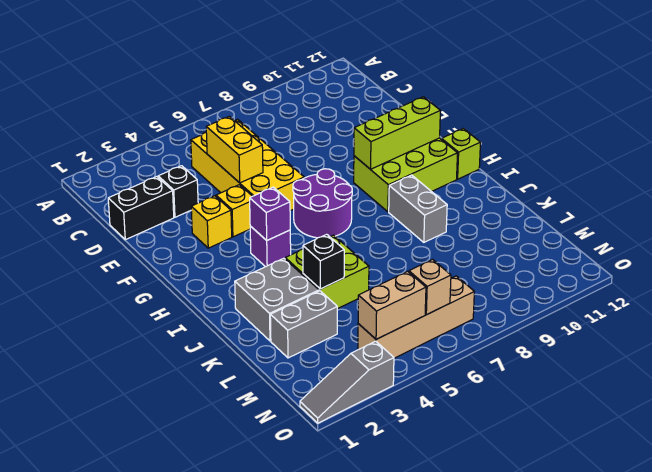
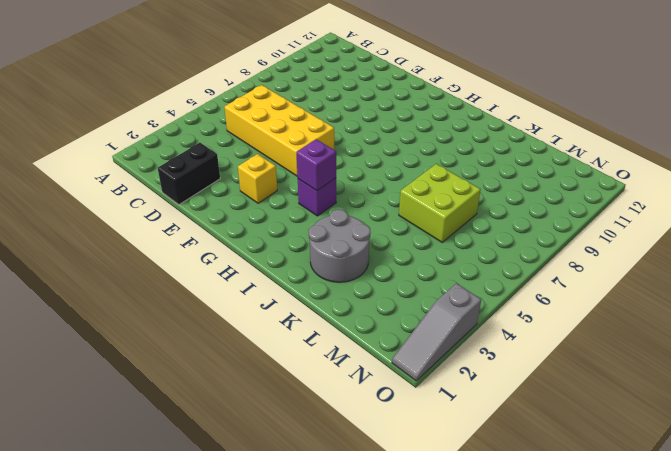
grey 2x2 round brick [309,210,370,282] -> grey 2x2 brick [235,258,319,341]
lime 2x2 brick [399,164,481,242] -> lime 2x2 brick moved to [285,235,369,309]
none -> black 1x1 brick [158,166,198,217]
none -> yellow 1x1 brick [216,185,252,237]
none -> purple 2x2 round brick [293,169,352,238]

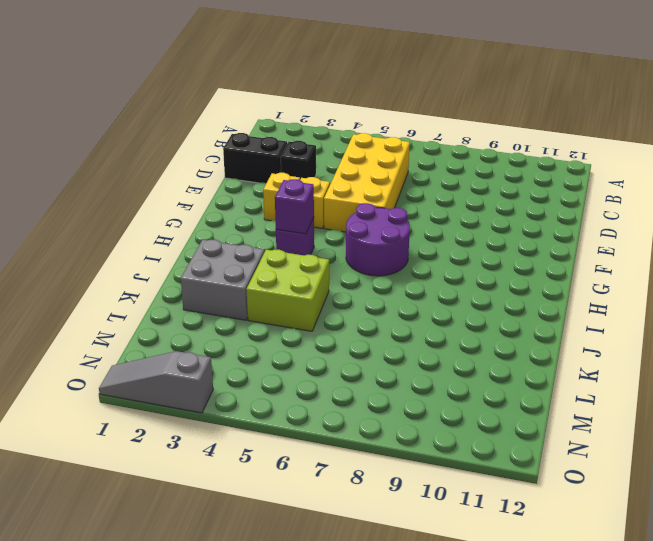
none -> lime 2x3 brick [354,138,458,212]
none -> lime 1x1 brick [441,128,481,179]
none -> grey 1x2 brick [389,175,447,242]

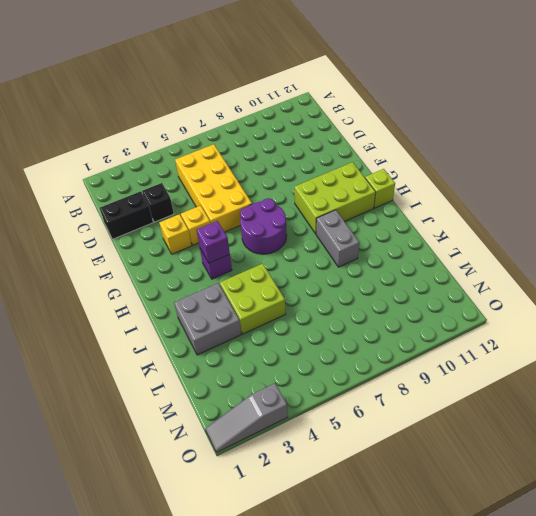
none -> grey 1x2 brick [270,291,337,358]
none -> tan 1x4 brick [358,276,474,358]
none -> yellow 1x2 brick [206,116,263,183]

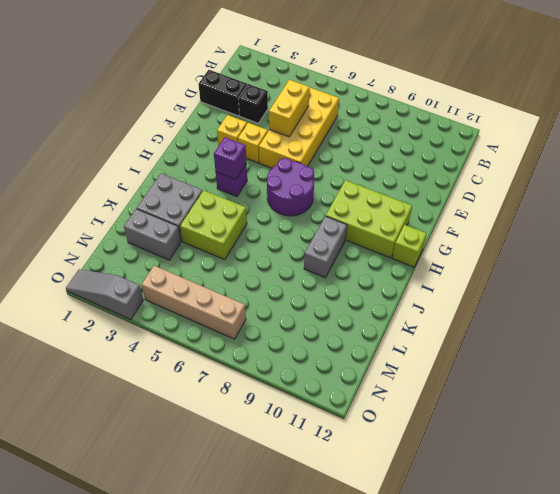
none -> lime 1x3 brick [354,97,440,169]
none -> black 1x1 brick [303,234,344,289]
none -> tan 1x2 brick [358,271,426,339]

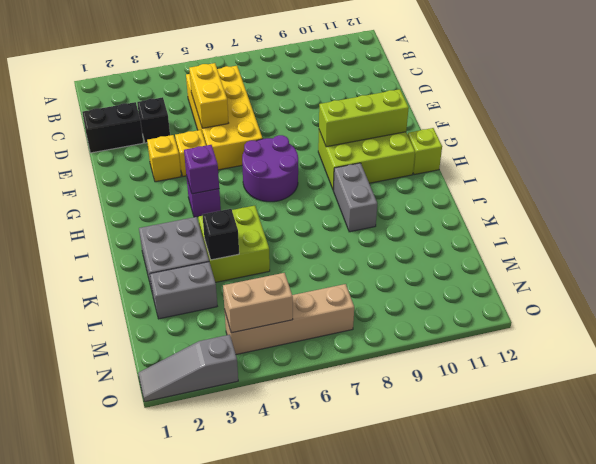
none -> tan 1x1 brick [409,259,451,315]

